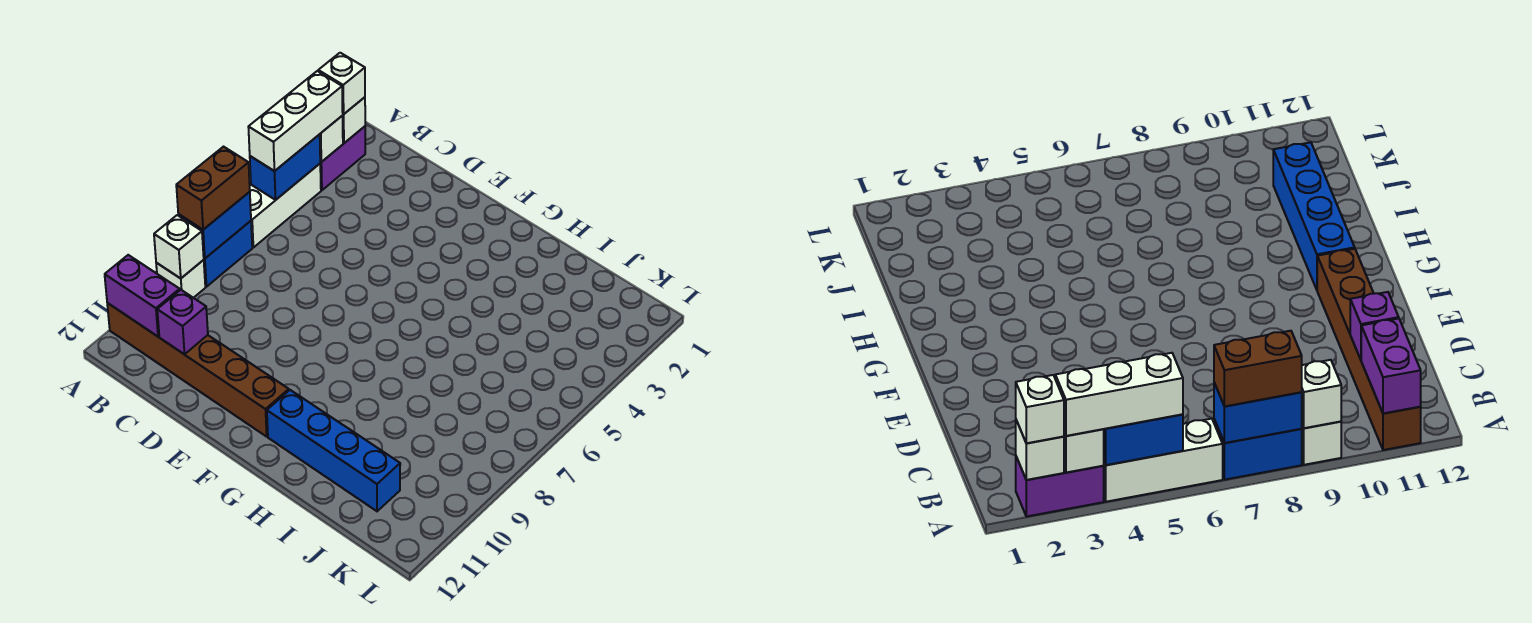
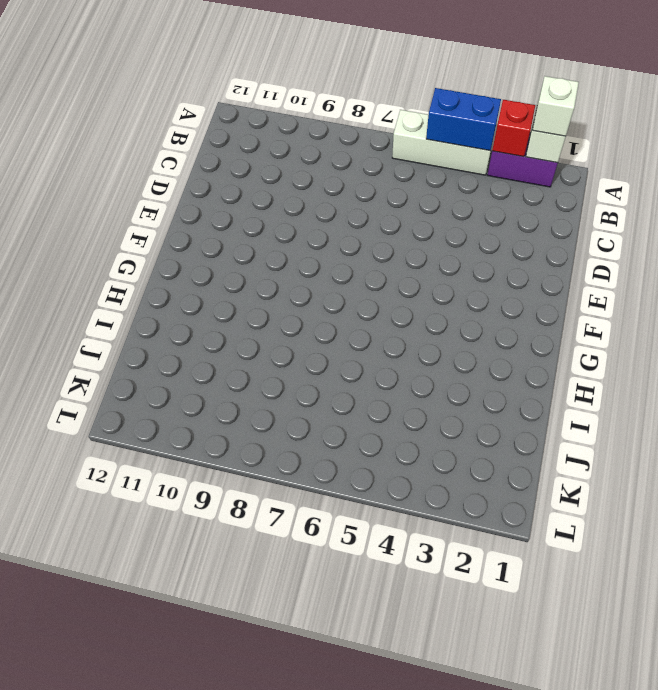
red 1x1 brick [492,100,535,157] -> white 1x1 brick [319,116,343,162]
none -> blue 1x2 brick [204,221,252,287]
none -> white 1x1 brick [156,260,205,298]
none -> brown 1x6 brick [107,303,289,437]

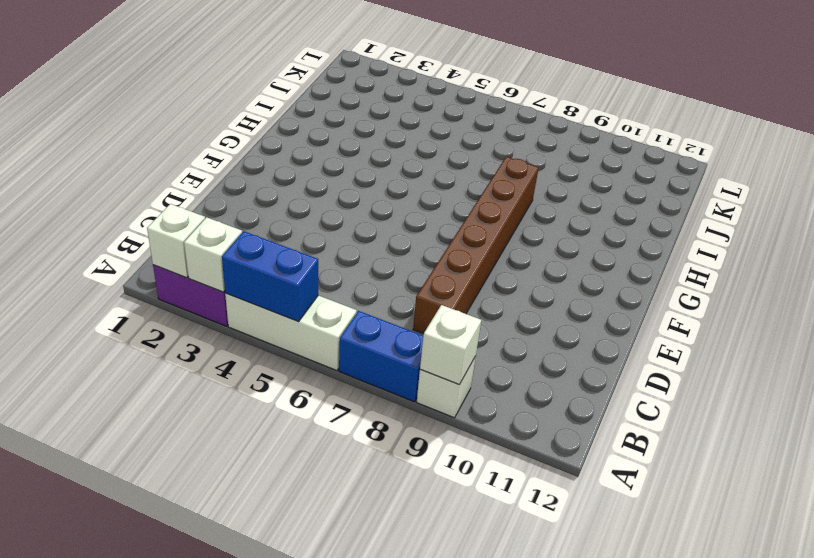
brown 1x6 brick [413,157,539,334] -> brown 1x6 brick moved to [107,303,289,437]
none -> blue 1x4 brick [267,390,400,511]
none -> blue 1x2 brick [178,192,251,259]
none -> purple 1x2 brick [105,255,180,336]

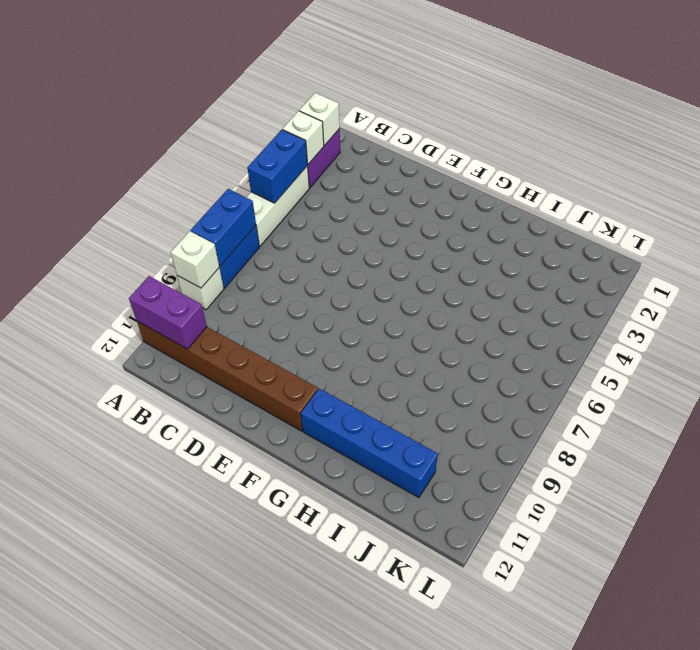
none -> purple 1x1 brick [157,290,208,354]
none -> white 1x1 brick [318,53,365,114]
none -> white 1x3 brick [248,71,343,171]

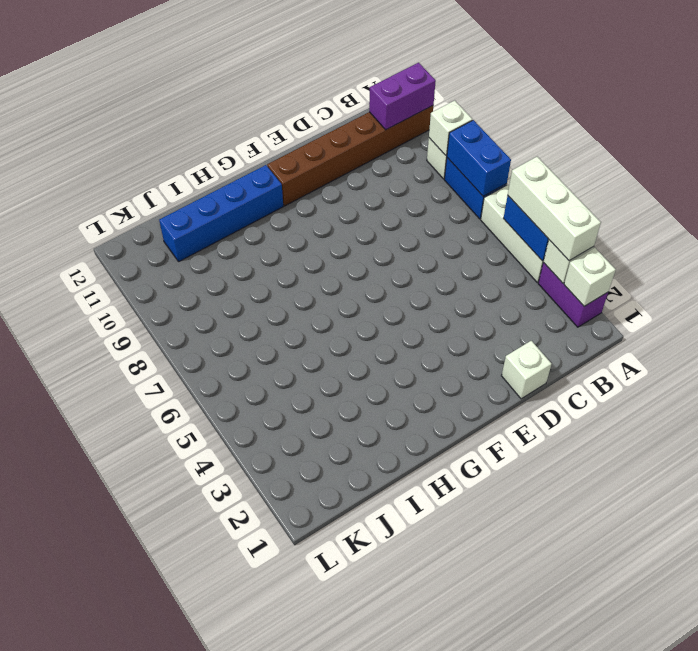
white 1x1 brick [502,341,552,399] -> white 1x1 brick moved to [318,53,365,114]
none -> purple 1x1 brick [157,290,208,354]
none -> brown 1x2 brick [176,147,250,230]

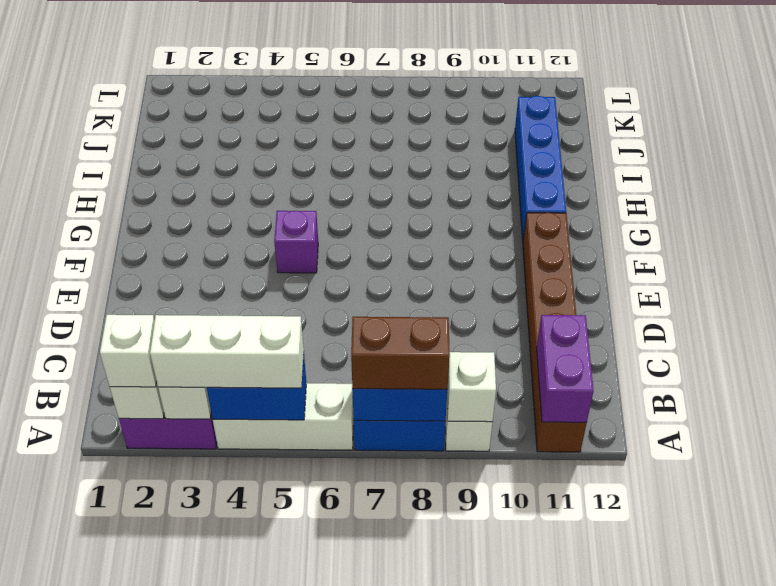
purple 1x1 brick [274,211,318,273] -> purple 1x1 brick moved to [157,290,208,354]

